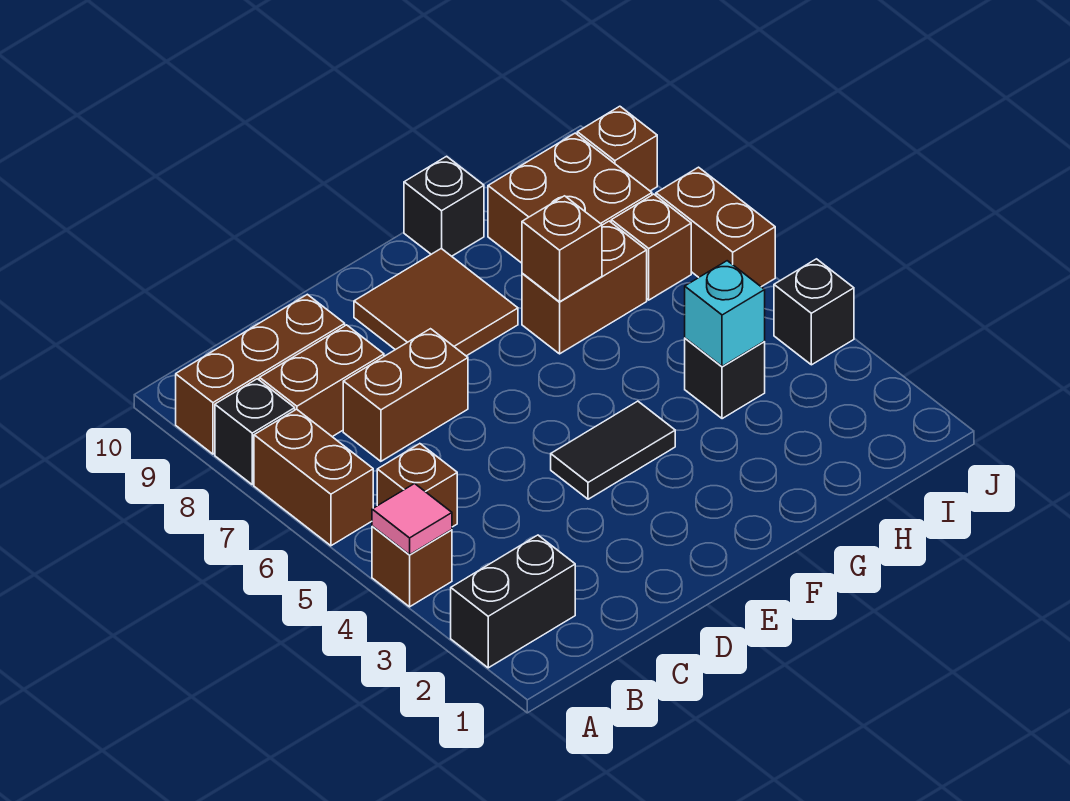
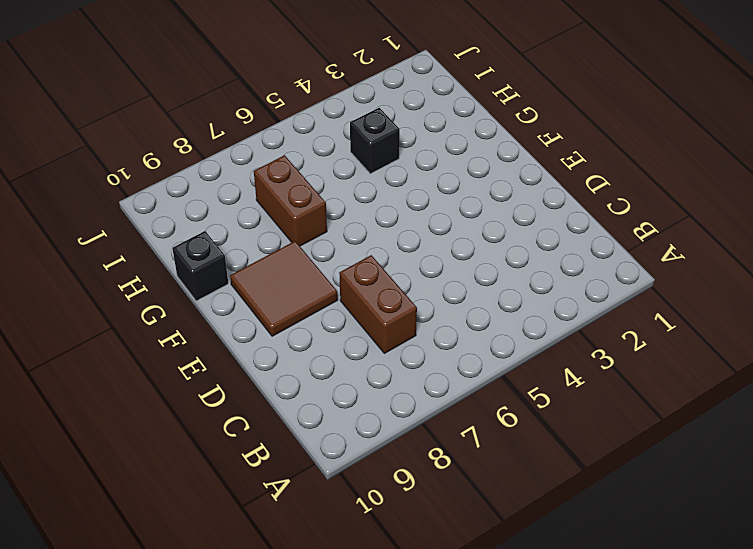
none -> black 1x2 brick [451,535,575,668]
none -> brown 1x1 brick [372,526,452,607]
none -> brown 1x2 brick [254,409,373,546]

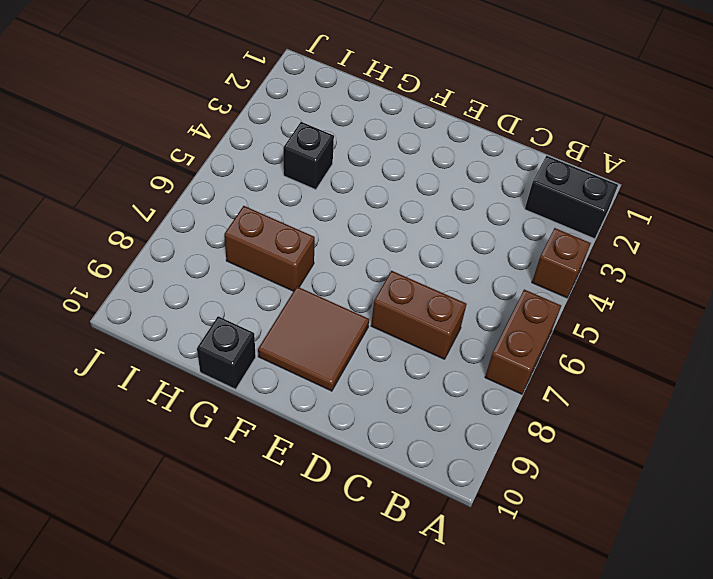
none -> black 1x1 brick [215,379,295,485]
none -> brown 1x3 brick [176,294,345,454]
none -> brown 1x1 brick [377,444,457,527]

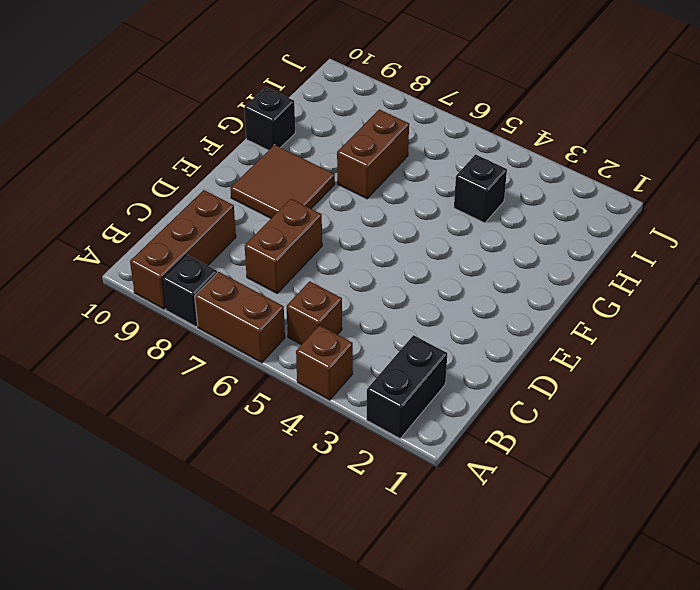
none -> brown 1x2 brick [259,325,384,437]
none -> black 1x2 tile [551,401,675,499]
none -> brown 2x2 brick [488,133,652,263]

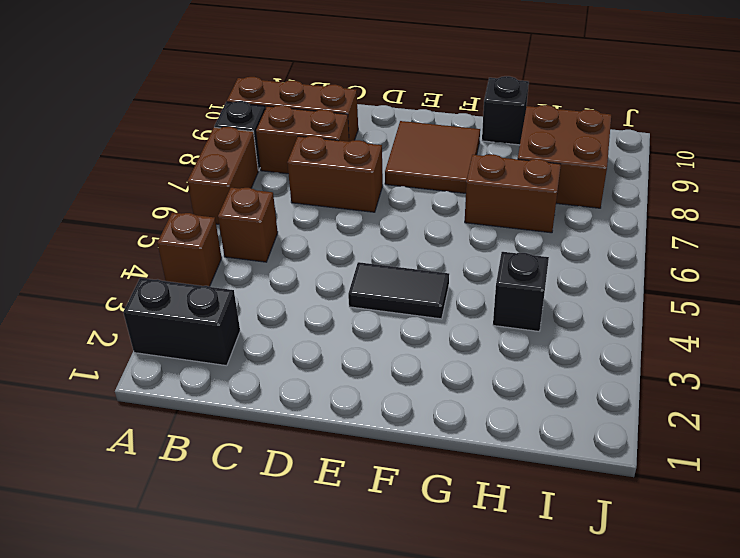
none -> brown 1x1 brick [611,194,691,300]
none -> black 1x1 brick [774,259,854,365]
none -> brown 1x2 brick [656,167,775,287]

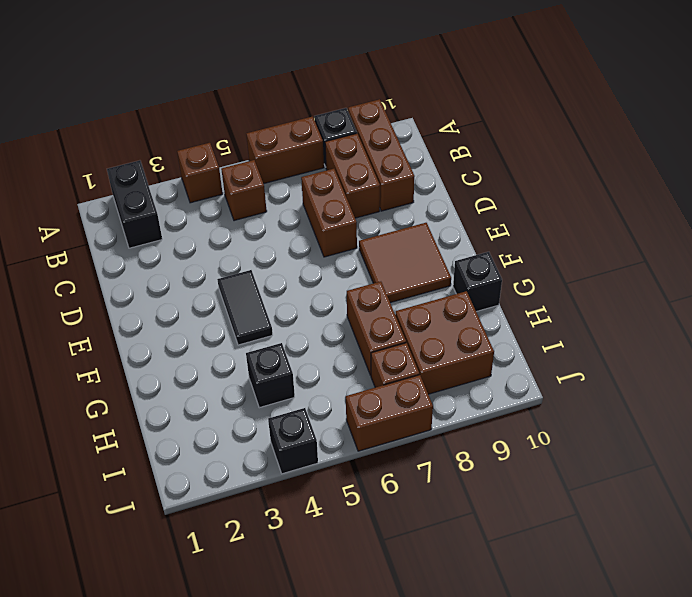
none -> brown 1x1 brick [577,106,657,191]
none -> pink 1x1 tile [372,484,452,555]
none -> brown 1x1 brick [522,196,602,302]

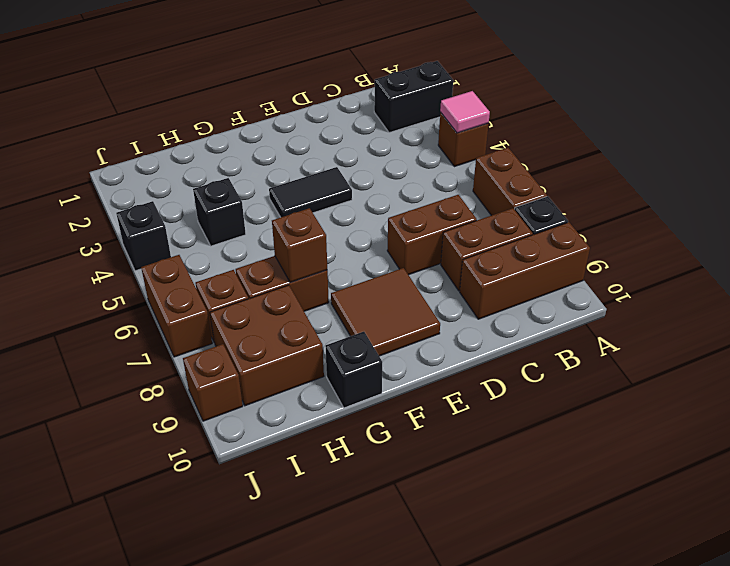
none -> brown 1x1 brick [377,444,457,527]
none -> cyan 1x1 brick [685,261,765,366]

